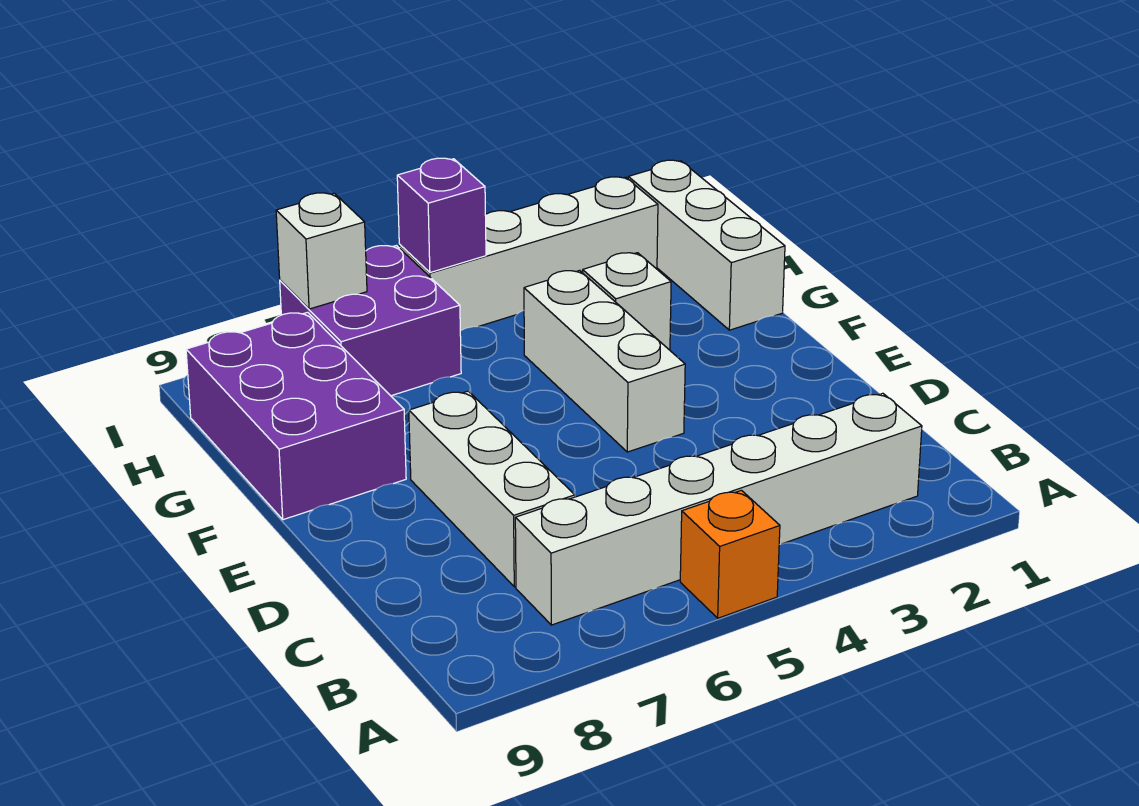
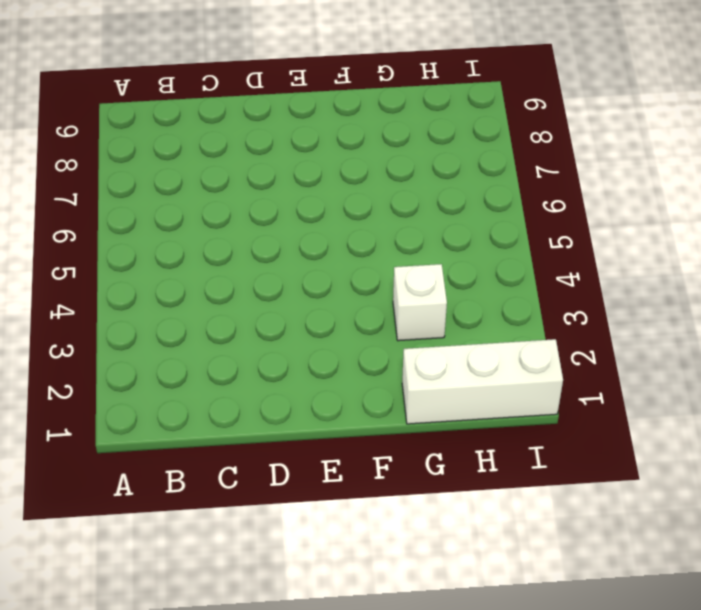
none -> orange 1x1 brick [680,490,780,618]
none -> white 1x6 brick [515,393,922,625]

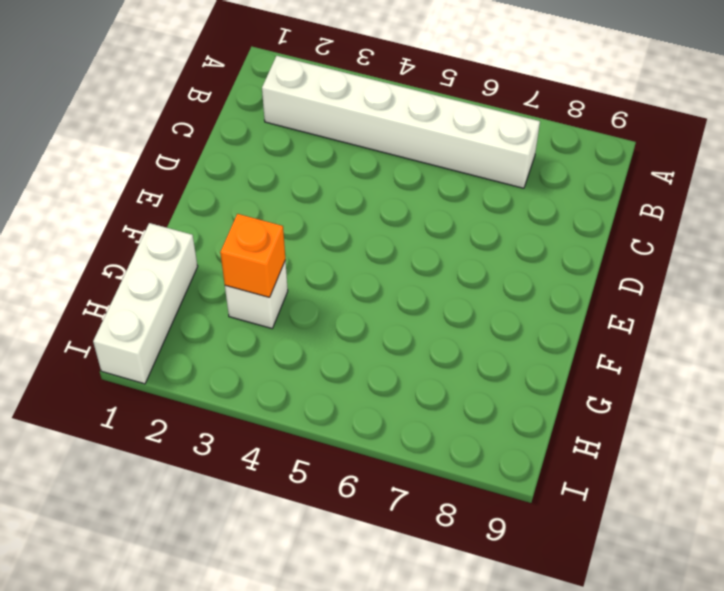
orange 1x1 brick [220,214,285,297] -> orange 1x1 brick moved to [680,490,780,618]
none -> white 1x3 brick [409,391,575,587]
none -> white 1x3 brick [524,270,685,452]

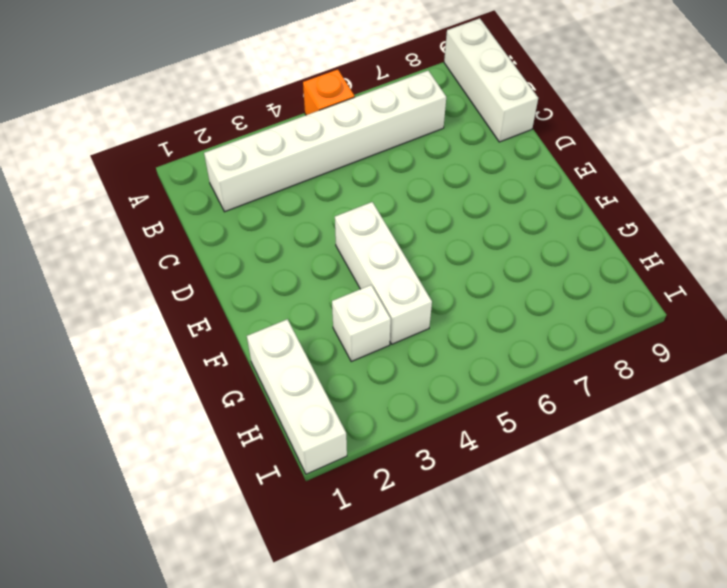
white 1x3 brick [444,18,538,142] -> white 1x3 brick moved to [409,391,575,587]
none -> purple 2x3 brick [186,312,406,520]
none -> purple 2x2 brick [280,246,461,396]

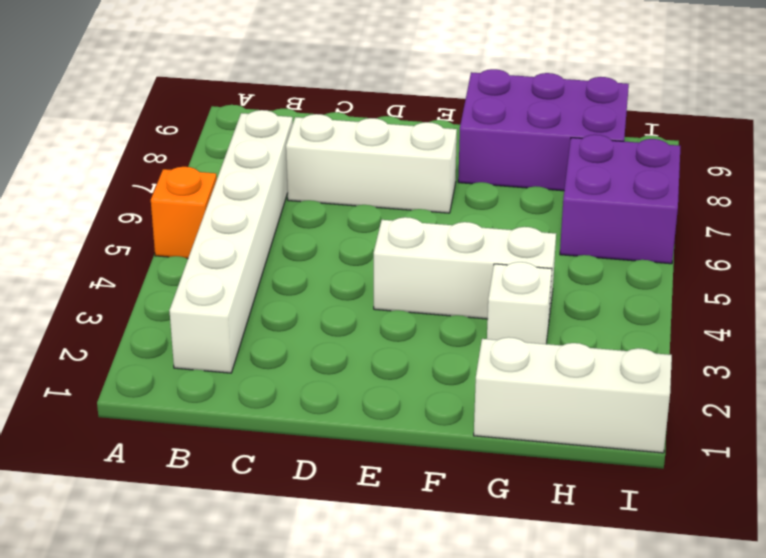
none -> white 1x4 brick [399,177,658,331]
none -> purple 1x1 brick [397,158,486,272]

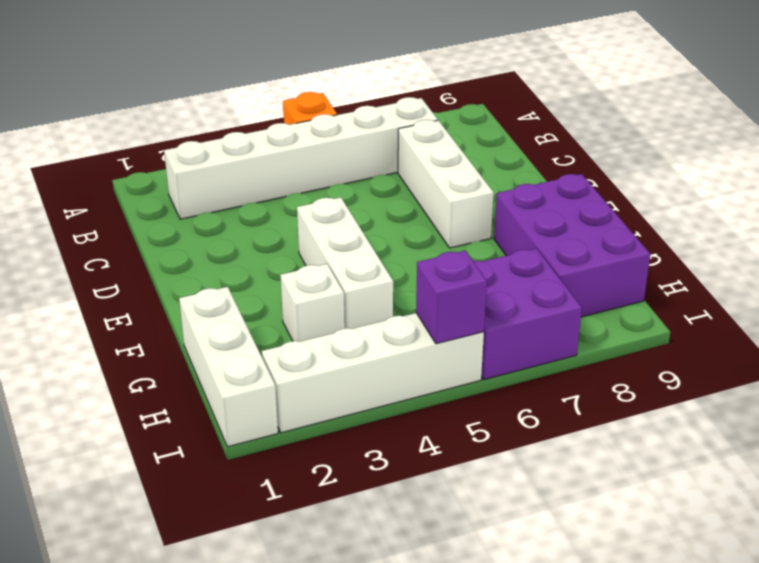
none -> white 1x1 brick [276,193,367,309]

